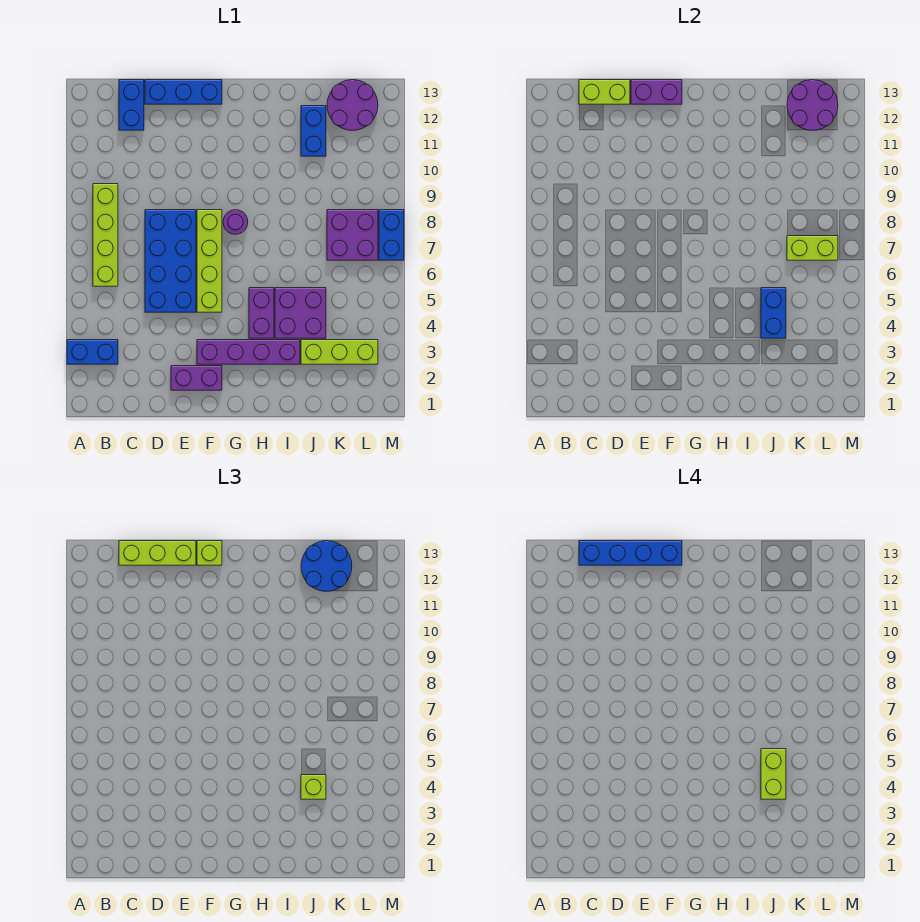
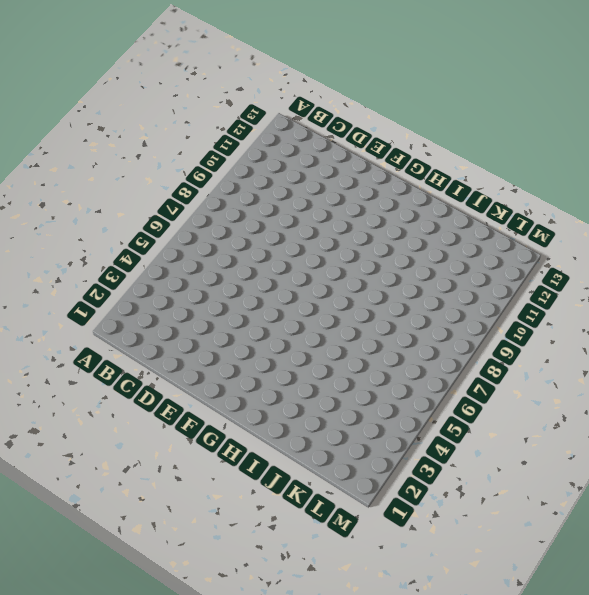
none -> blue 1x2 brick [67,340,118,364]
none -> lime 1x4 brick [93,184,118,286]
none -> blue 1x2 brick [119,80,144,130]

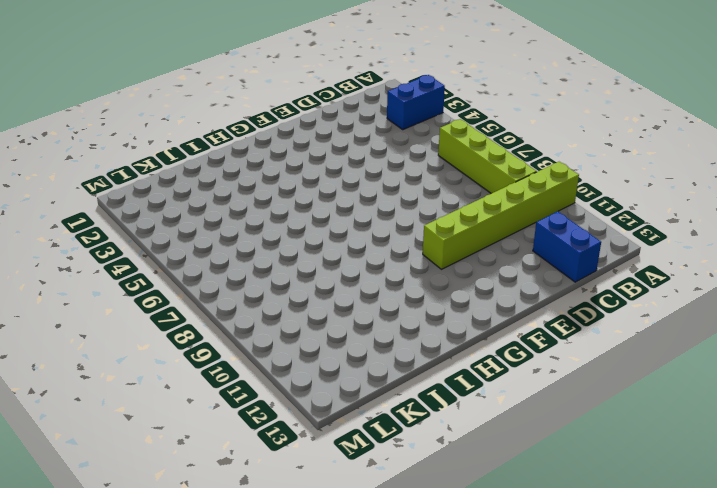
lime 1x6 brick [423,162,579,269] -> none
none -> blue 2x4 brick [145,210,196,312]
none -> blue 1x3 brick [145,80,222,104]
none -> purple 1x2 brick [171,366,222,390]

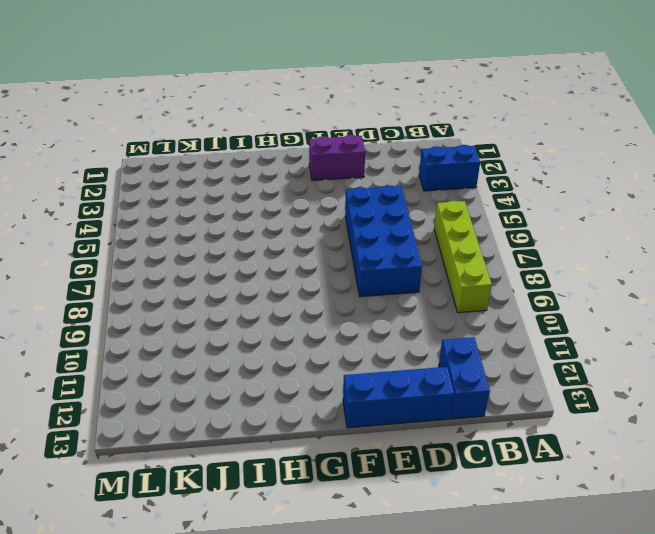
none -> purple 1x4 brick [197,340,300,364]
none -> lime 1x4 brick [197,210,222,312]
none -> purple 1x1 round brick [223,210,248,234]

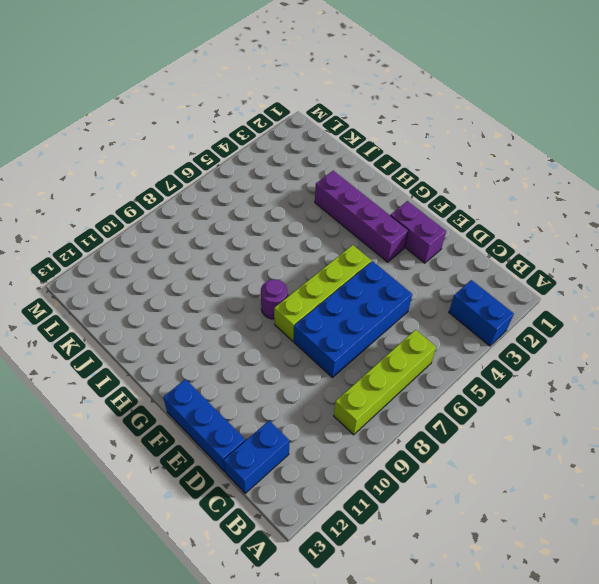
none -> purple 1x2 brick [249,288,274,338]
none -> purple 2x2 brick [275,288,326,338]
none -> lime 1x3 brick [301,340,378,364]

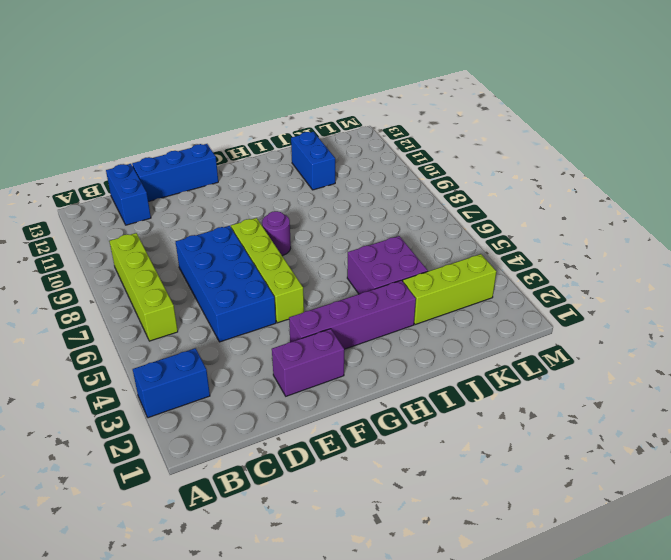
none -> purple 1x2 brick [249,288,274,338]
none -> purple 2x2 brick [327,210,378,260]
none -> purple 2x2 round brick [327,80,378,130]

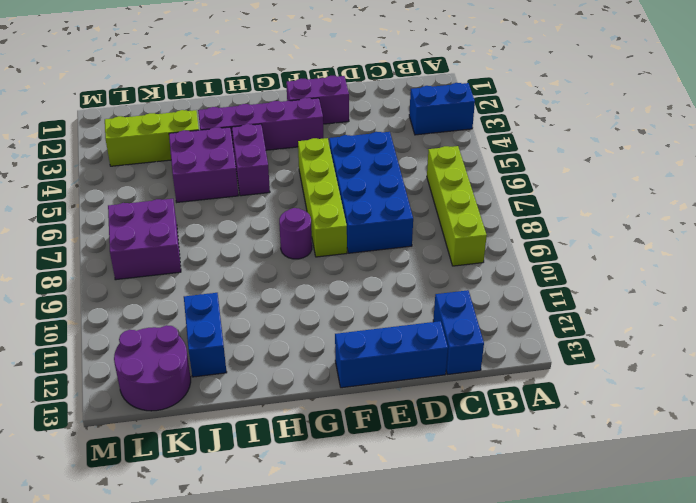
none -> blue 1x2 brick [379,210,404,260]
none -> lime 1x2 brick [579,80,630,104]
none -> purple 1x2 brick [631,80,682,104]

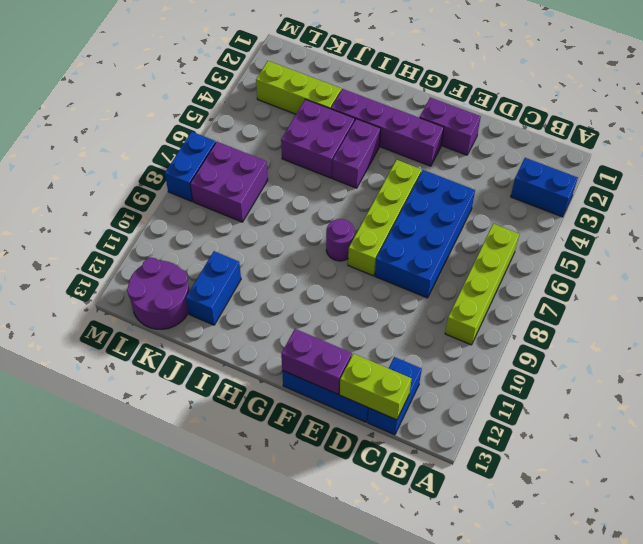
none -> blue 1x2 brick [761,288,786,338]
none -> lime 1x2 brick [787,236,838,260]
none -> purple 2x2 round brick [787,80,838,130]

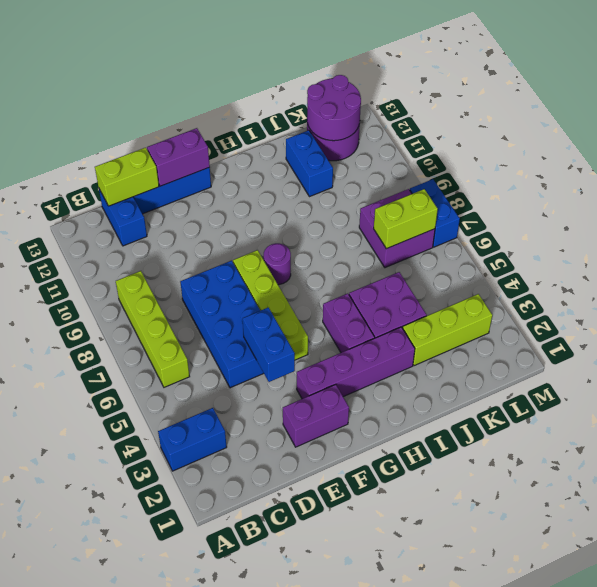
blue 1x2 brick [243,308,295,382] -> blue 1x2 brick moved to [761,288,786,338]
none -> lime 1x3 brick [119,541,196,565]
none -> lime 1x1 brick [197,541,222,565]
none -> lime 1x1 brick [301,775,326,799]

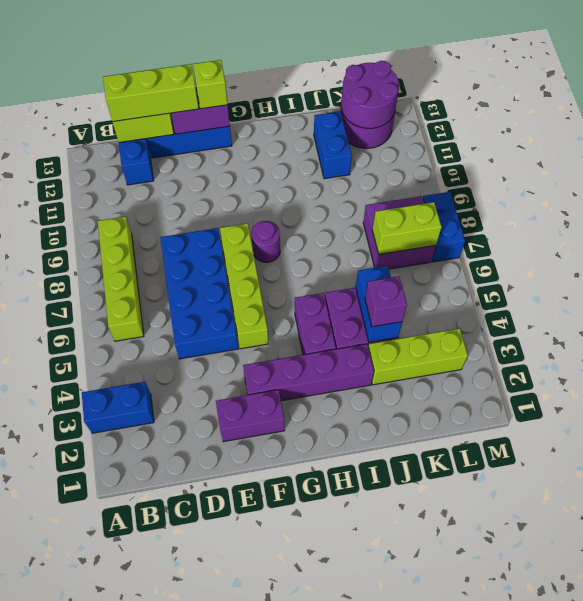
purple 1x1 brick [365,276,407,327] -> lime 1x1 brick [301,775,326,799]
none -> blue 2x2 round brick [301,541,352,591]
none -> blue 1x4 brick [579,541,682,565]
none -> lime 1x2 brick [761,749,786,799]

